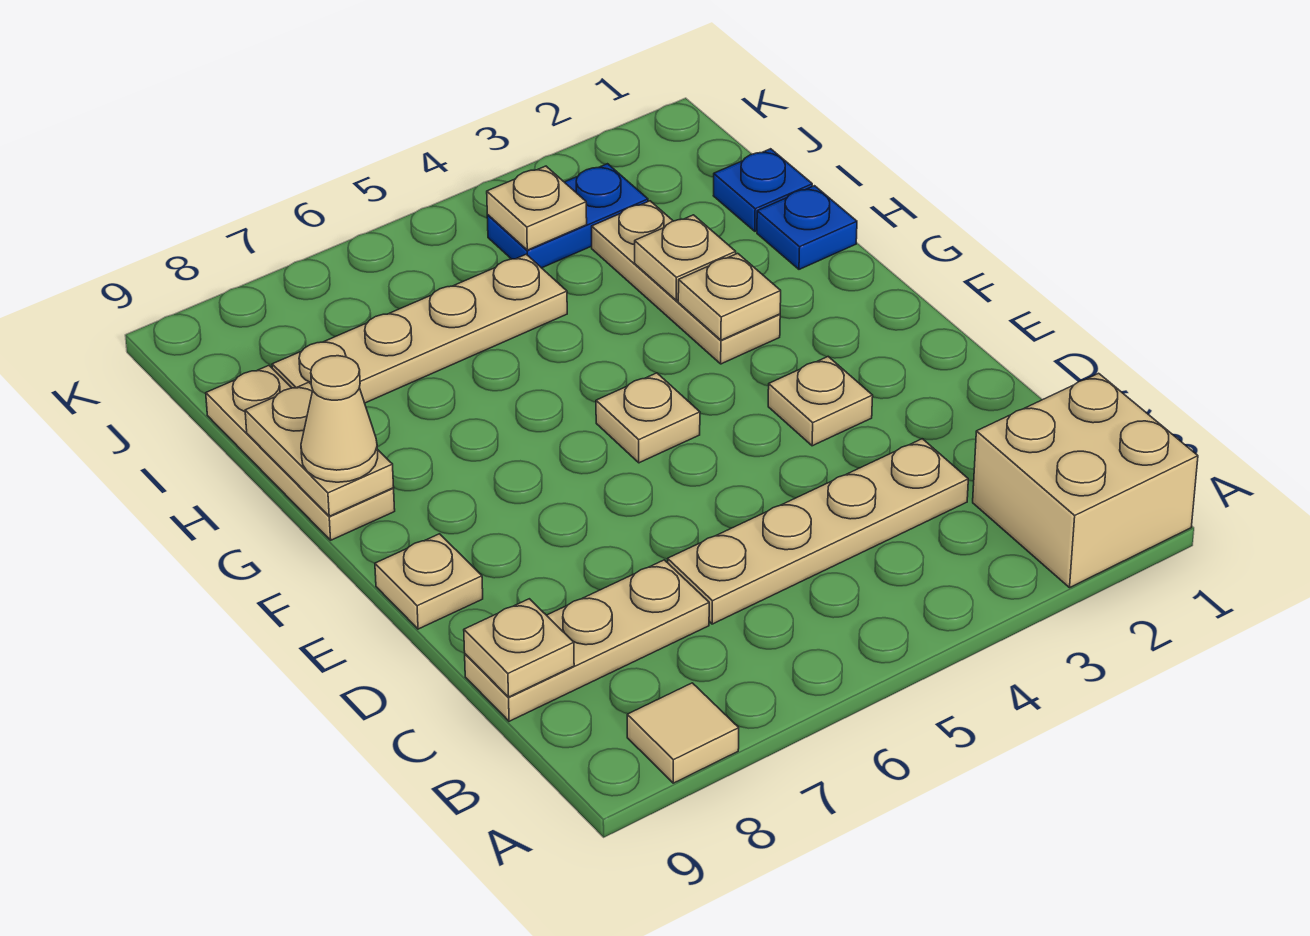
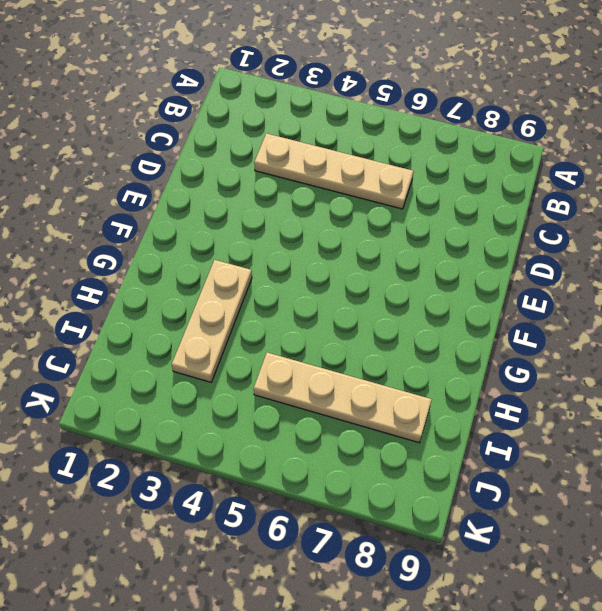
none -> tan 2x2 brick [973,373,1198,588]
none -> tan 1x1 tile [627,683,739,783]
none -> tan 1x3 plate [465,560,709,721]

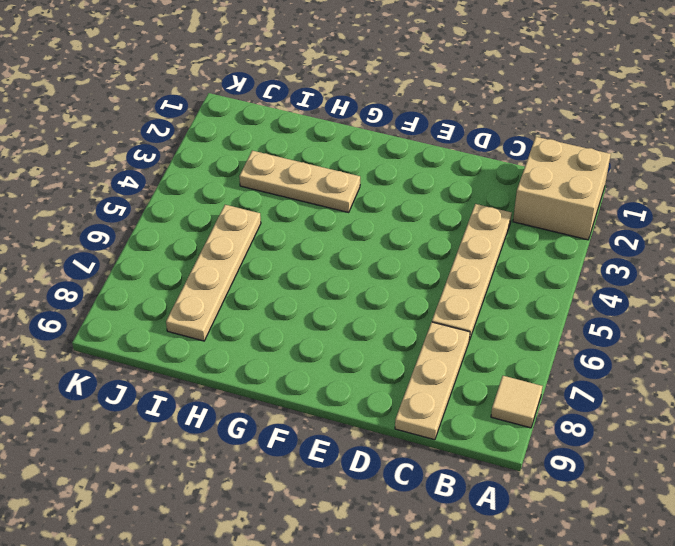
none -> tan 1x1 plate [768,357,873,446]
none -> tan 1x1 plate [375,534,483,629]
none -> tan 1x1 plate [596,373,700,463]

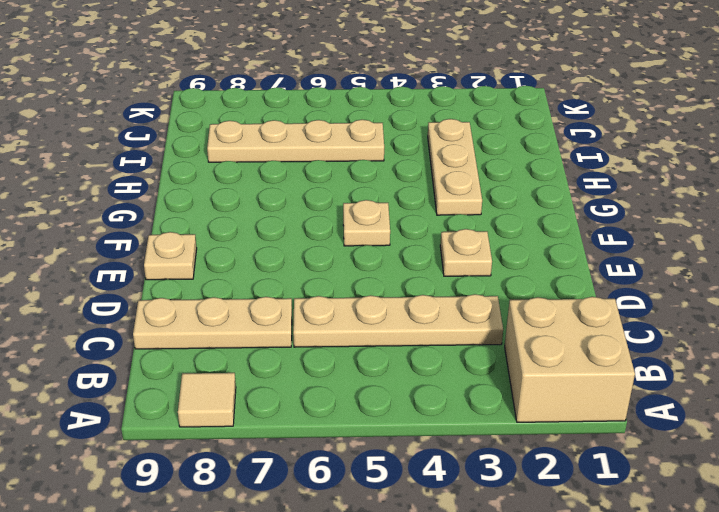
none -> tan 1x3 plate [206,366,395,540]
none -> blue 1x1 plate [757,186,857,269]
none -> blue 1x1 plate [713,149,812,231]

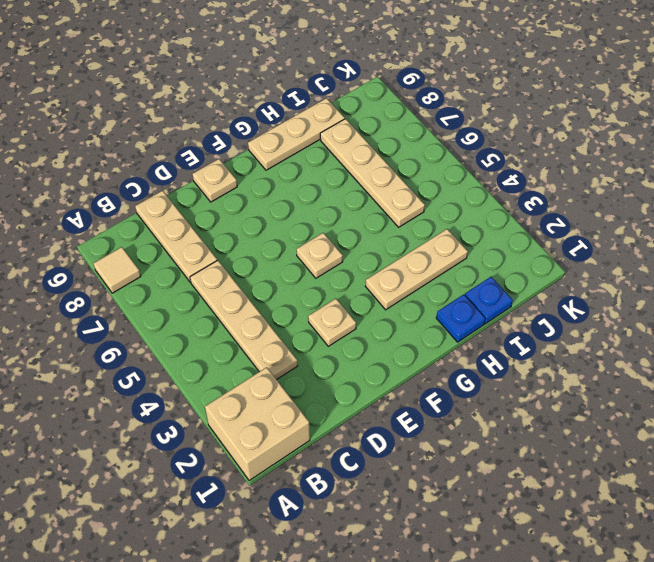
none -> blue 1x2 plate [487,164,648,268]
none -> tan 1x1 plate [464,599,574,697]
none -> tan 1x1 plate [678,253,781,340]

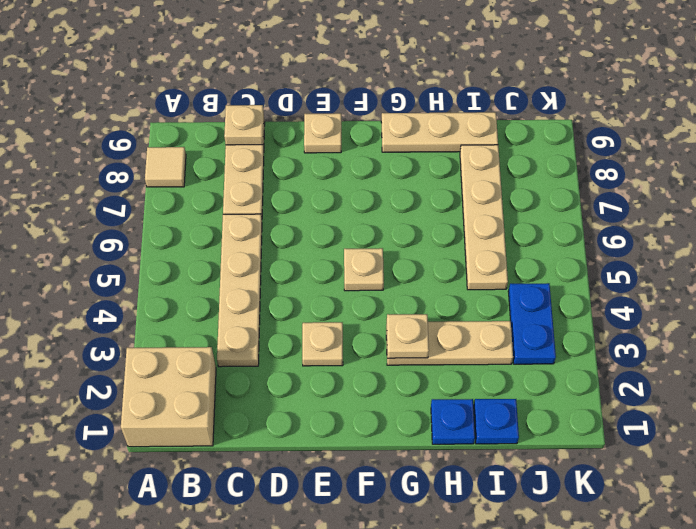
none -> tan 1x2 plate [245,382,394,516]
none -> tan 1x1 plate [635,215,736,301]
none -> tan 1x1 plate [487,166,587,250]

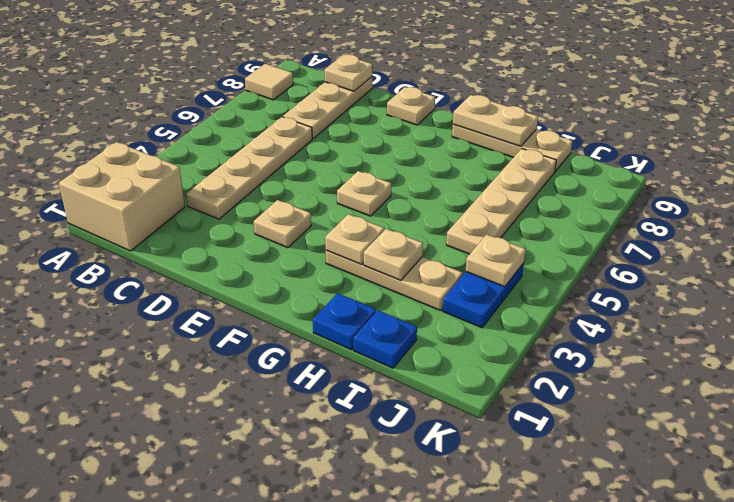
none -> tan 1x1 cone [301,356,378,482]

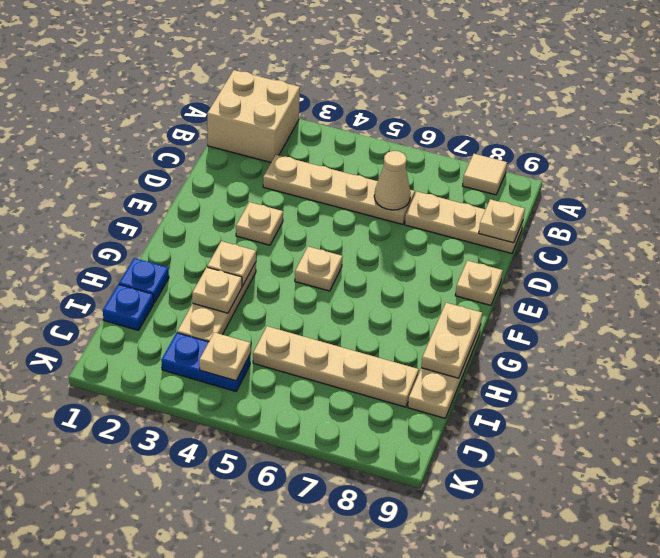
tan 1x1 cone [374,151,411,210] -> tan 1x1 cone moved to [301,356,378,482]

